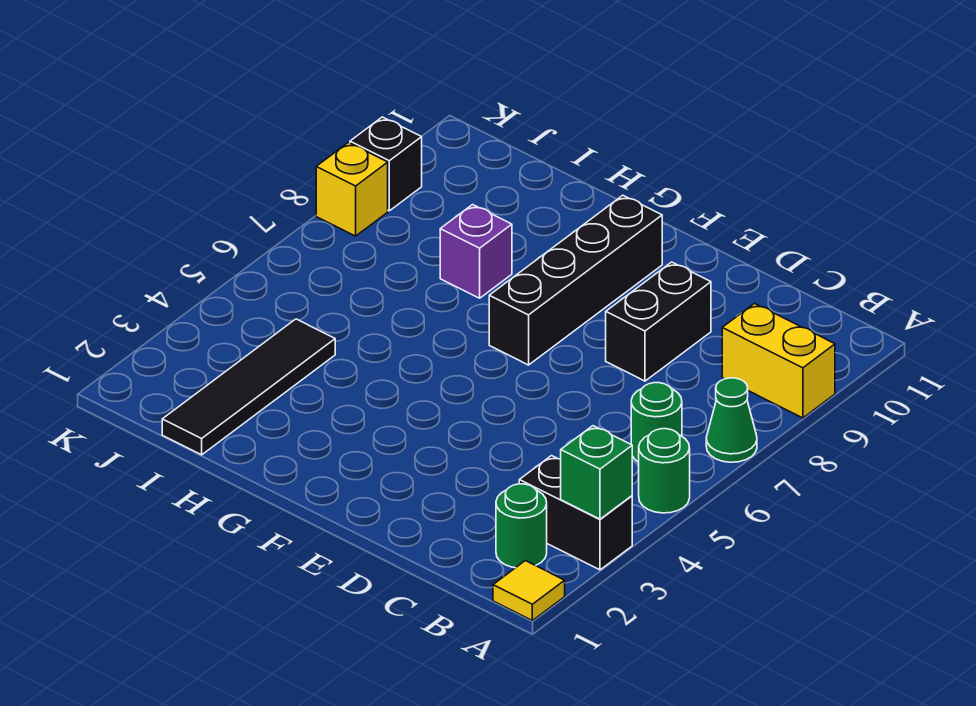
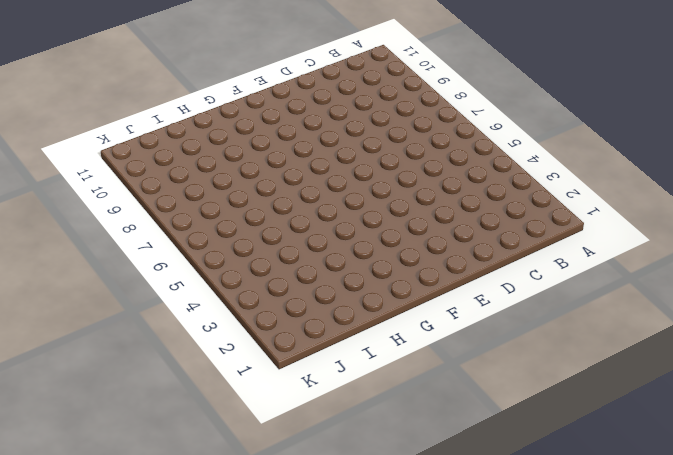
none -> yellow 1x1 tile [493,561,565,621]
none -> black 1x2 brick [519,456,632,570]
none -> green 1x1 round brick [639,429,690,513]

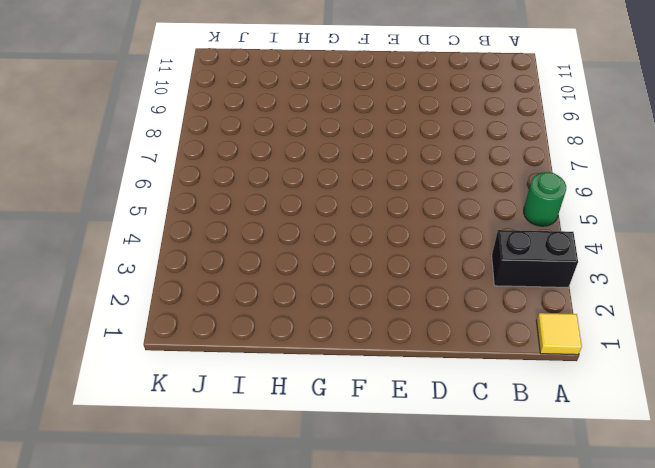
none -> green 1x1 cone [706,378,757,462]
none -> yellow 1x2 brick [722,304,835,418]
none -> green 1x1 round brick [496,484,547,568]

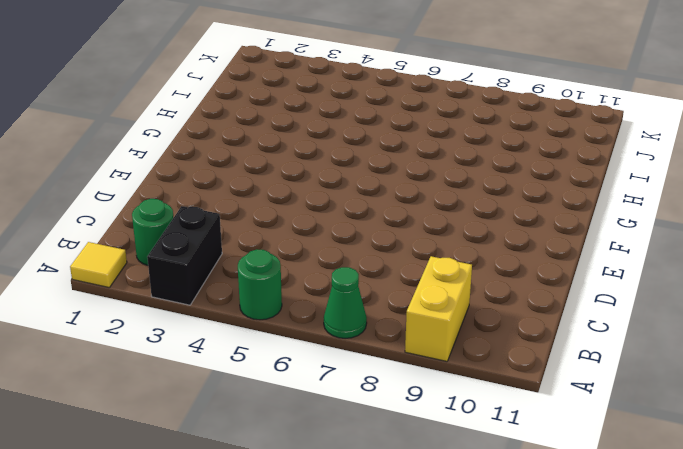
none -> green 1x1 round brick [631,383,682,462]
none -> black 1x2 brick [606,262,711,381]
none -> black 1x4 brick [489,195,662,365]

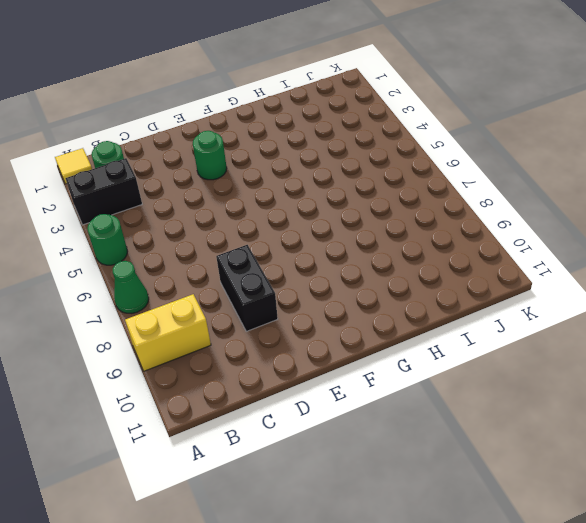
green 1x1 round brick [193,131,227,180] -> green 1x1 round brick moved to [631,383,682,462]
none -> black 1x4 brick [489,195,662,365]
none -> purple 1x1 brick [440,205,512,298]
none -> black 1x4 tile [162,319,335,455]

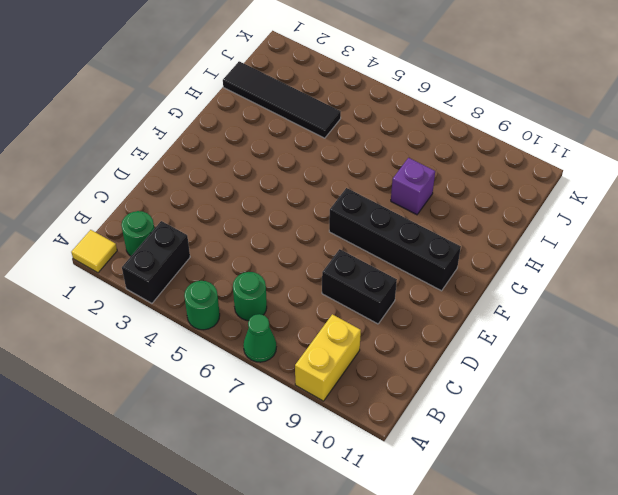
none -> yellow 1x1 brick [316,143,388,236]
none -> black 1x1 brick [350,117,422,211]
none -> green 1x1 brick [561,426,632,519]

